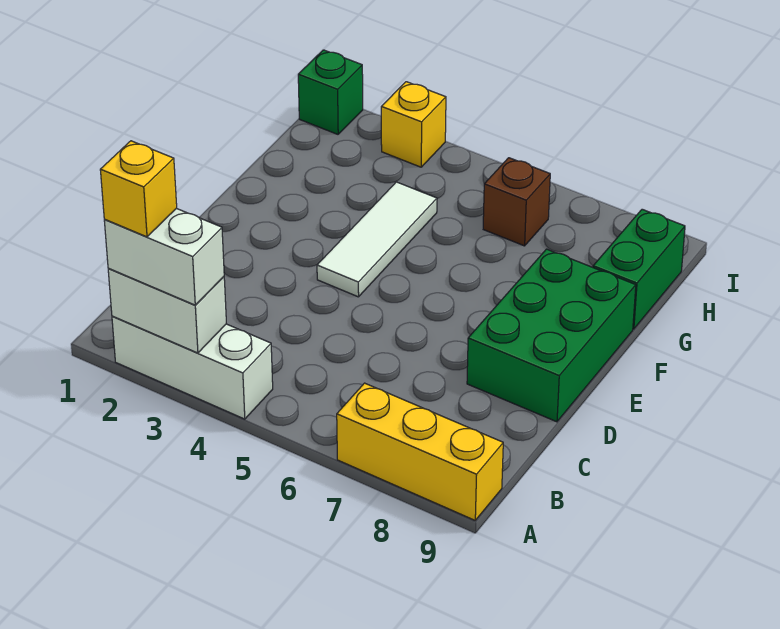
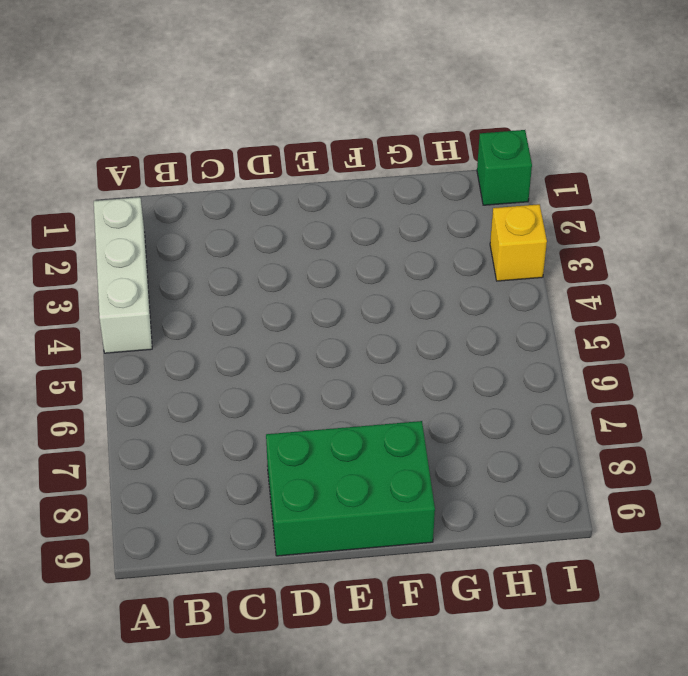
none -> yellow 1x3 brick [337,383,503,520]
none -> white 1x3 tile [317,182,437,297]

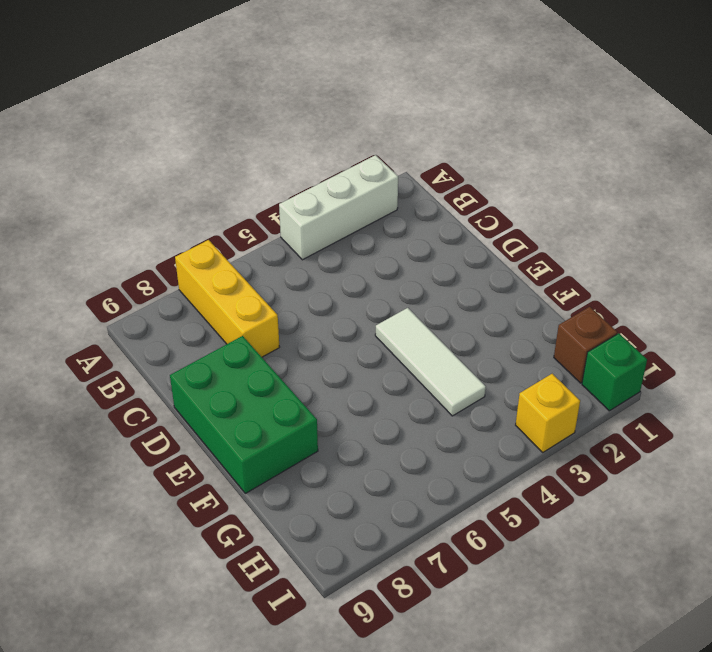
yellow 1x3 brick [175,240,280,357] -> yellow 1x3 brick turned to [337,383,503,520]
brown 1x1 brick [554,307,617,383] -> brown 1x1 brick moved to [483,158,550,246]
none -> green 1x2 brick [593,209,685,329]
none -> white 1x2 brick [108,268,226,353]

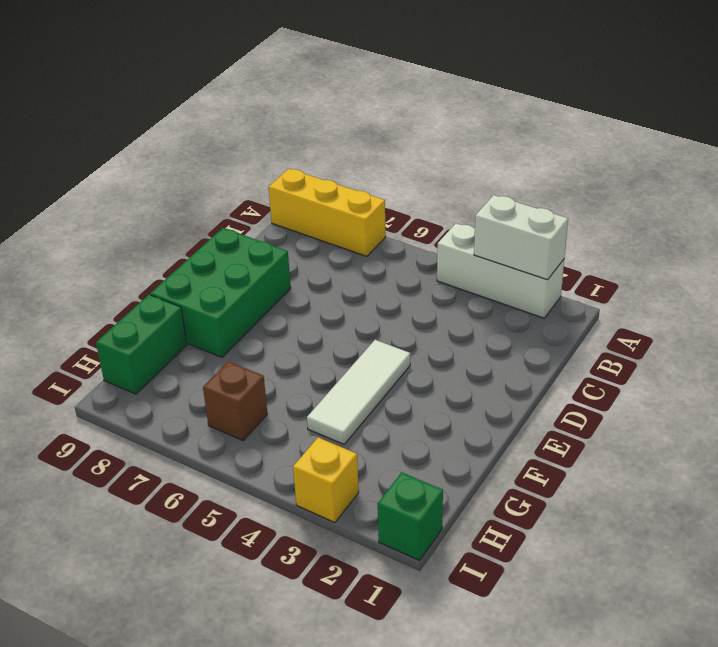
none -> white 1x2 brick [104,208,224,305]
none -> yellow 1x1 brick [100,141,177,237]

